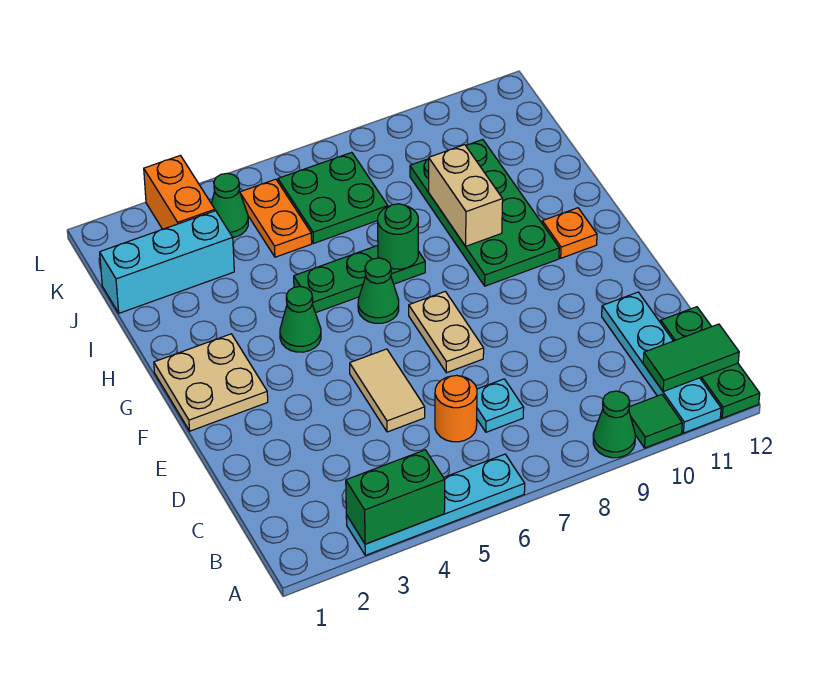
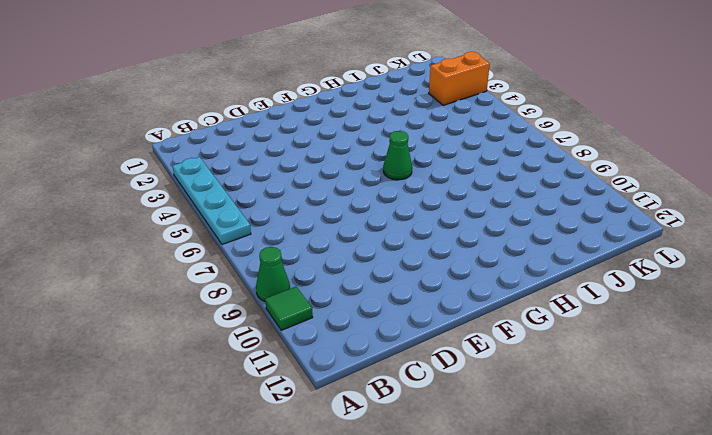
none -> cyan 1x4 plate [602,292,721,433]
none -> green 1x3 plate [661,307,760,418]
none -> orange 1x1 round brick [435,375,477,442]

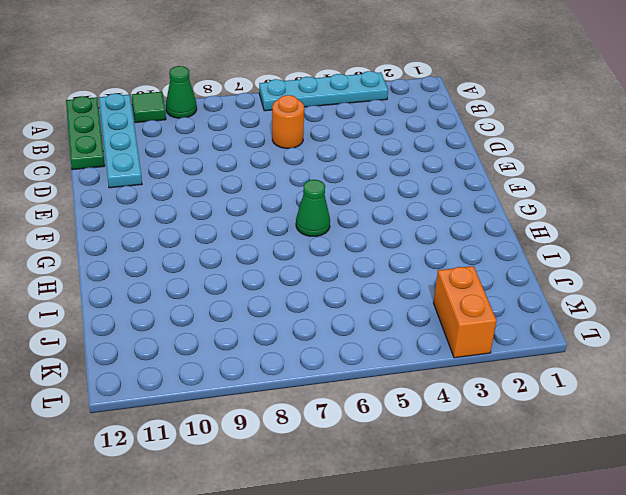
none -> cyan 1x1 plate [477,379,524,432]
none -> tan 1x2 tile [350,349,425,432]
none -> tan 1x2 plate [409,291,484,373]

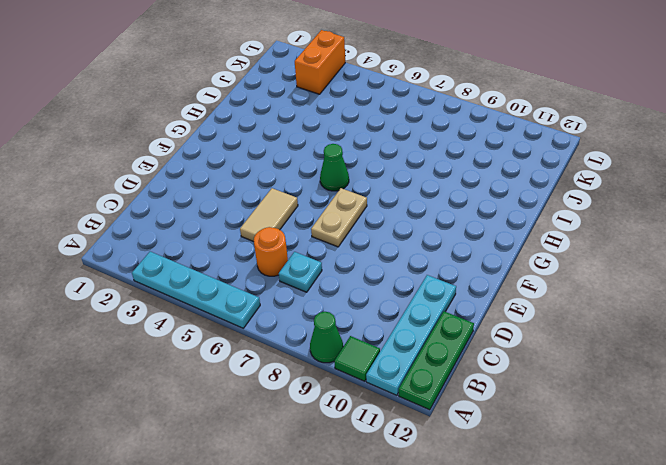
none -> tan 2x2 plate [154,334,268,431]
none -> green 1x1 cone [280,286,321,352]
none -> green 2x4 plate [410,140,559,286]

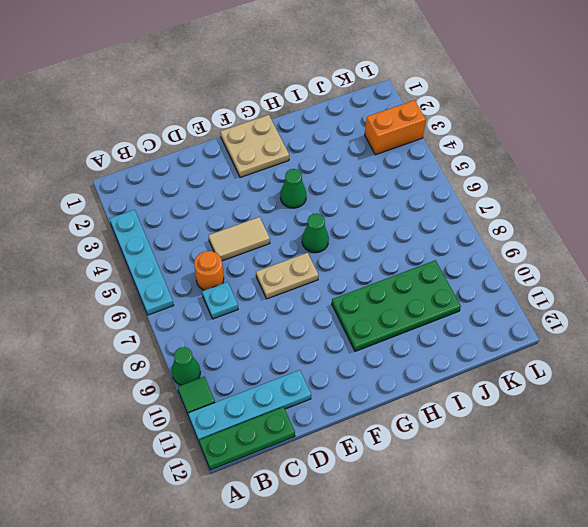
none -> orange 1x1 plate [542,208,597,258]
none -> green 1x3 plate [294,246,425,313]
none -> cyan 1x3 brick [100,211,234,313]

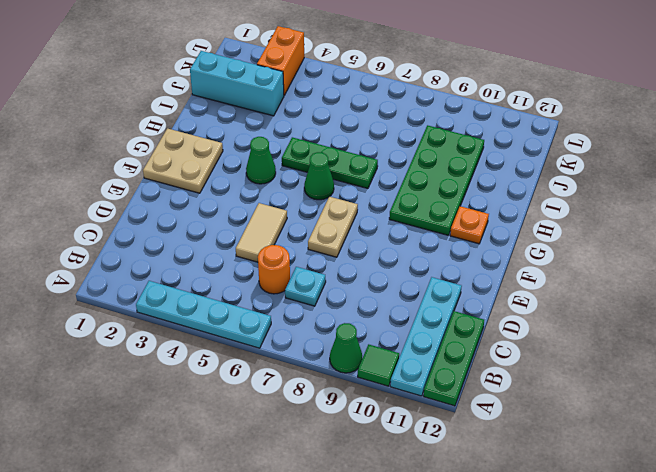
none -> orange 1x2 plate [240,179,312,257]
none -> green 2x2 plate [278,152,388,243]
none -> green 1x1 cone [211,173,248,237]

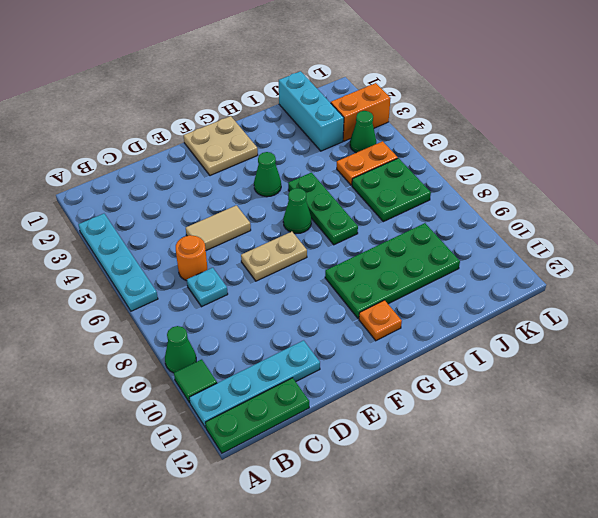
none -> green 1x2 brick [346,450,445,544]
none -> green 1x2 tile [643,324,739,392]
none -> green 1x1 round brick [378,204,418,269]

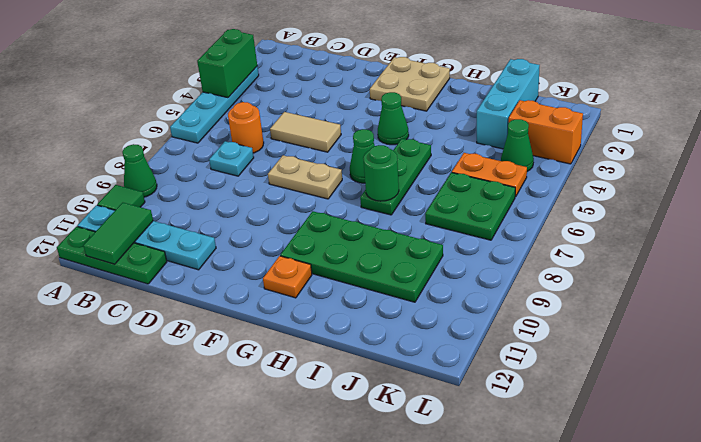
none -> tan 1x2 brick [429,145,503,246]

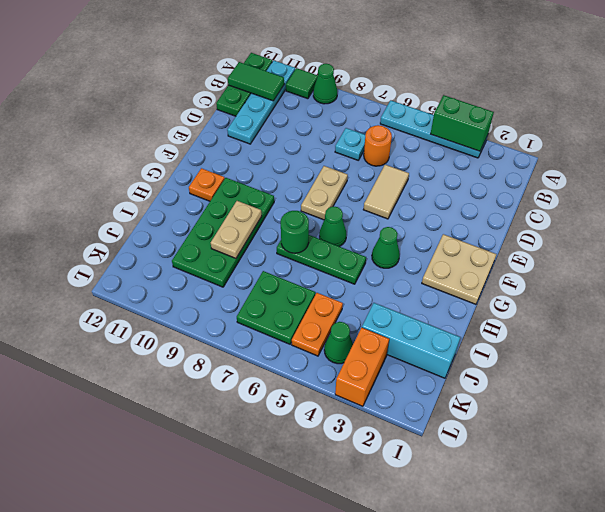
tan 1x2 plate [211,201,261,258] -> tan 1x2 brick [429,145,503,246]

